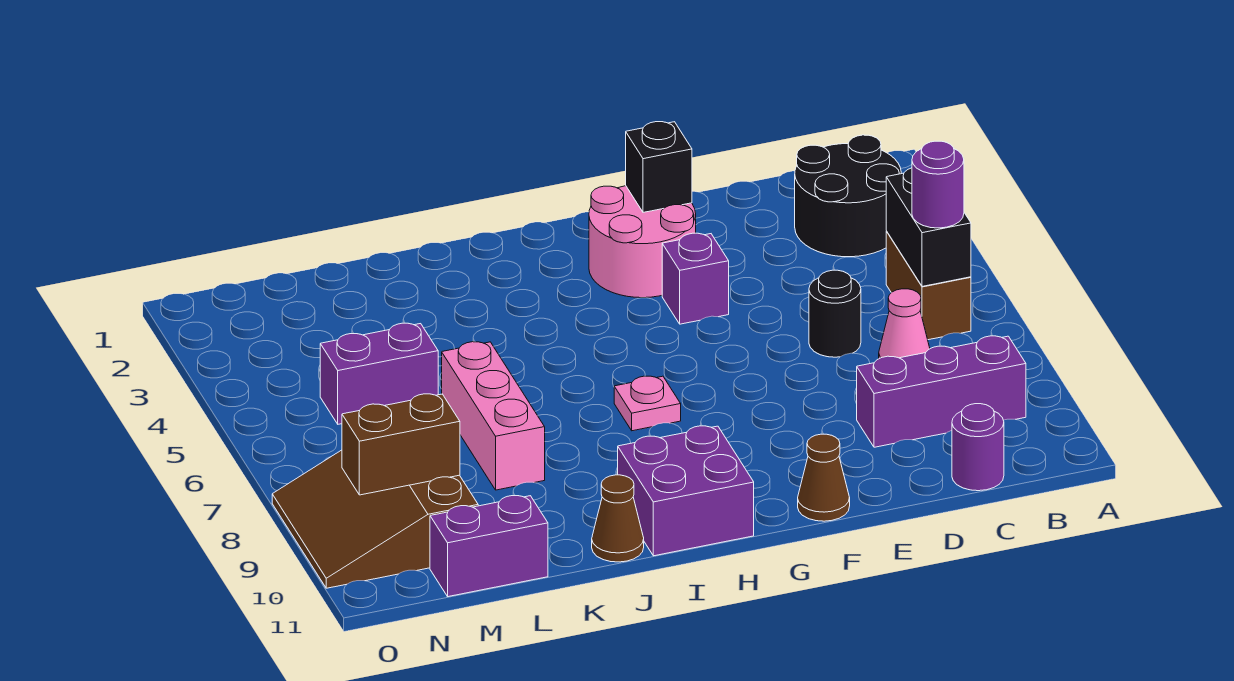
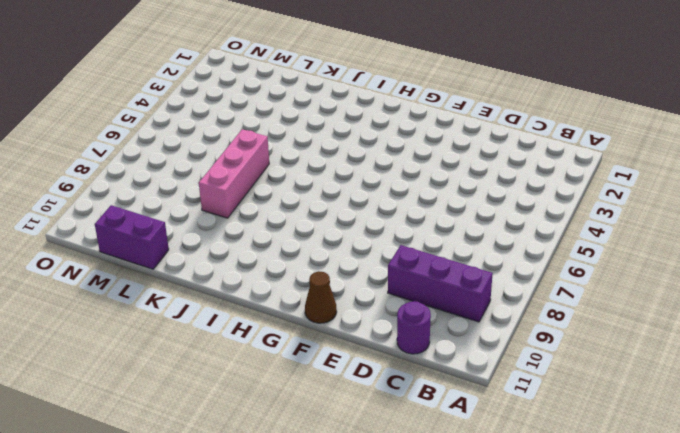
none -> black 2x2 round brick [795,135,901,257]
none -> brown 1x2 brick [886,231,971,340]
none -> pink 1x1 cone [879,289,930,359]

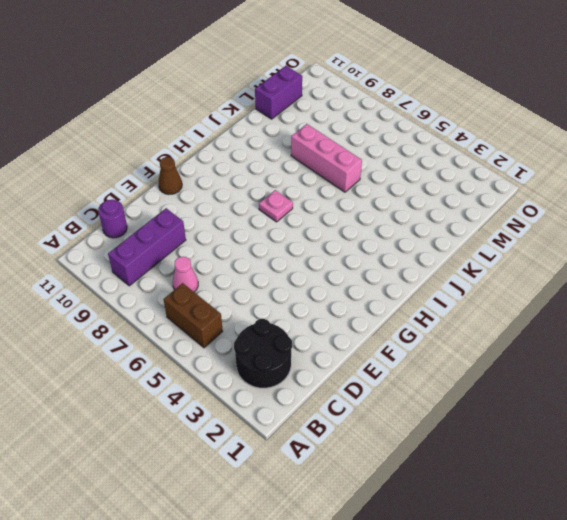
none -> black 1x1 round brick [809,270,861,357]
none -> pink 2x2 round brick [589,186,696,298]
none -> purple 1x1 brick [662,233,729,324]

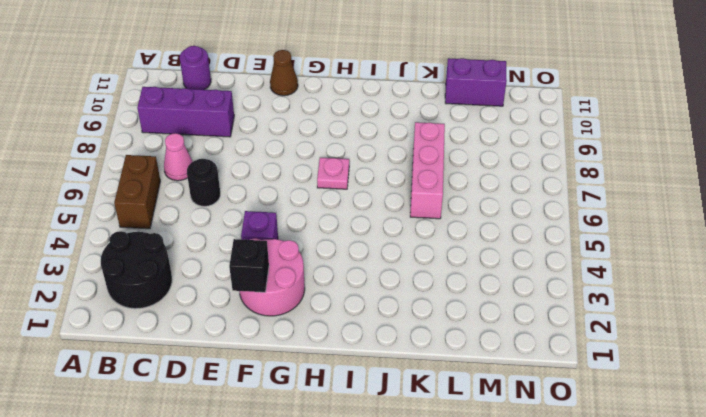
none -> purple 2x2 brick [618,426,754,556]
none -> brown 1x1 cone [592,475,644,562]
none -> purple 1x2 brick [320,323,438,424]

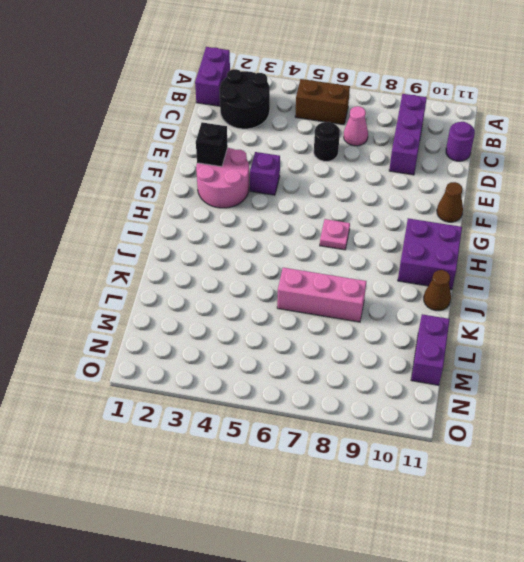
purple 1x2 brick [195,47,230,106] -> purple 1x2 brick moved to [320,323,438,424]
none -> brown 3x3 slope [272,450,478,588]
none -> black 1x2 brick [886,168,971,286]
none -> brown 1x2 brick [342,394,460,495]

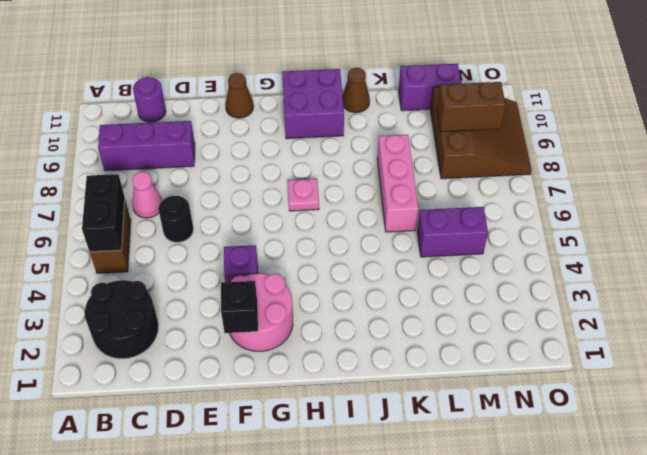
none -> purple 1x1 round brick [912,141,964,228]

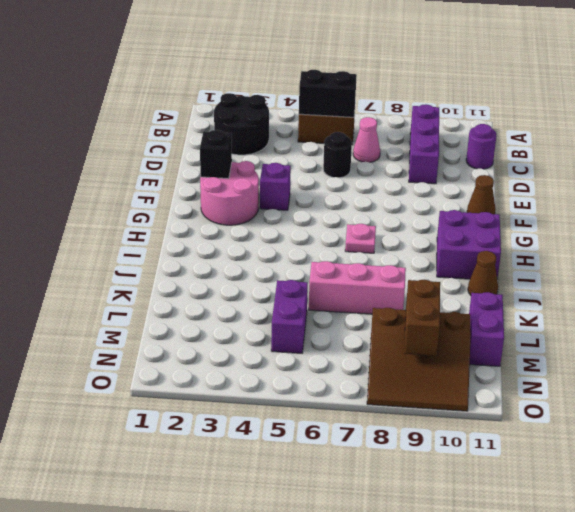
none -> purple 1x1 round brick [912,141,964,228]

